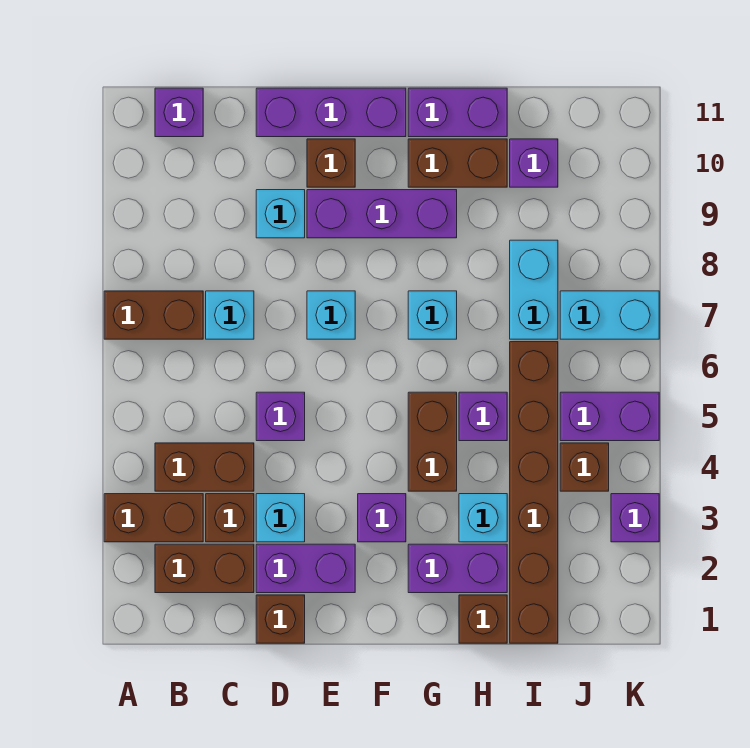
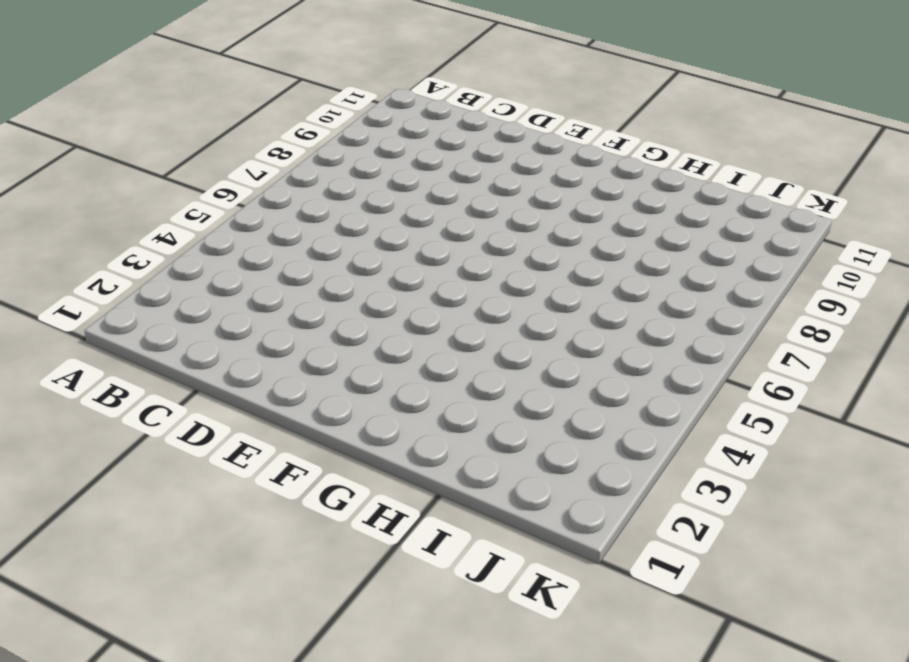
none -> brown 1x2 brick [104,494,203,542]
none -> brown 1x2 brick [104,291,203,339]
none -> brown 1x2 brick [155,544,254,593]
none -> brown 1x2 brick [155,443,254,491]

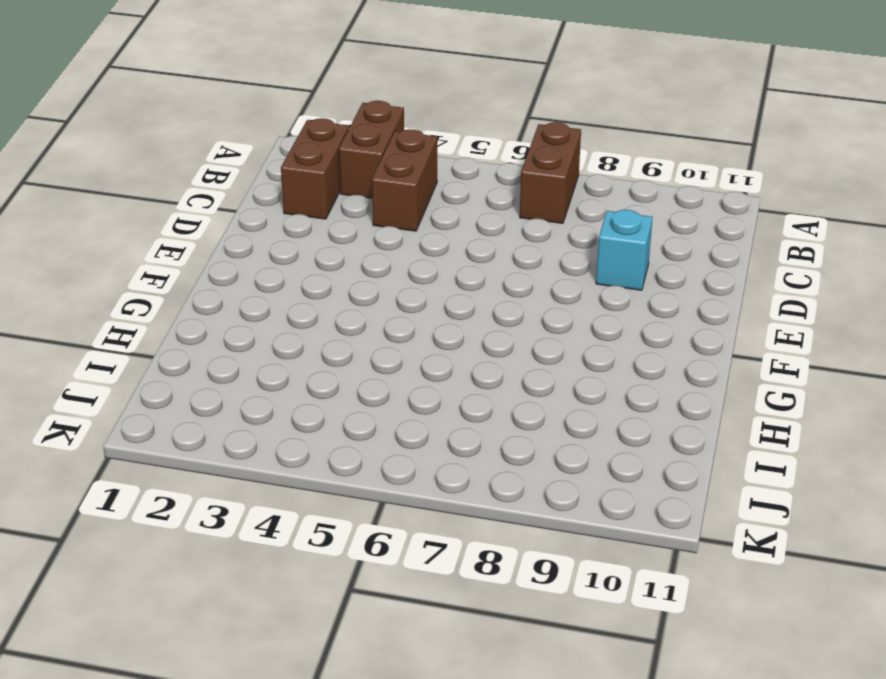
none -> purple 1x1 brick [155,88,203,137]
none -> brown 1x1 brick [206,494,254,542]
none -> cyan 1x1 brick [206,291,254,339]
none -> brown 1x1 brick [256,595,305,643]

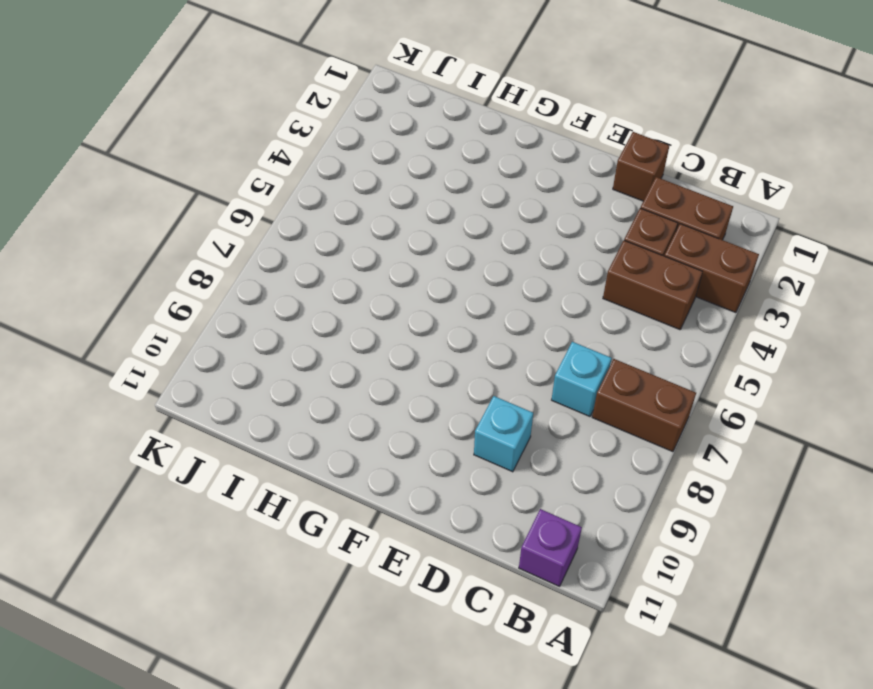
none -> purple 1x2 brick [256,544,355,593]
none -> cyan 1x1 brick [256,494,305,542]
none -> purple 1x1 brick [256,392,305,441]
none -> purple 1x3 brick [256,88,406,137]

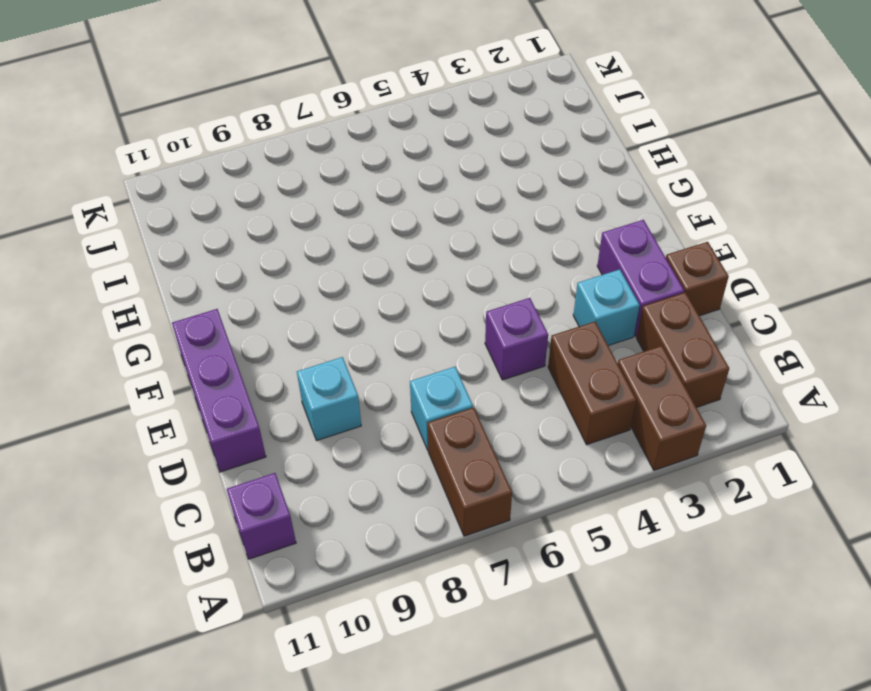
none -> brown 1x1 brick [206,494,254,542]
none -> cyan 1x1 brick [307,291,355,339]
none -> purple 1x3 brick [307,190,457,238]
none -> brown 1x1 brick [307,139,355,187]

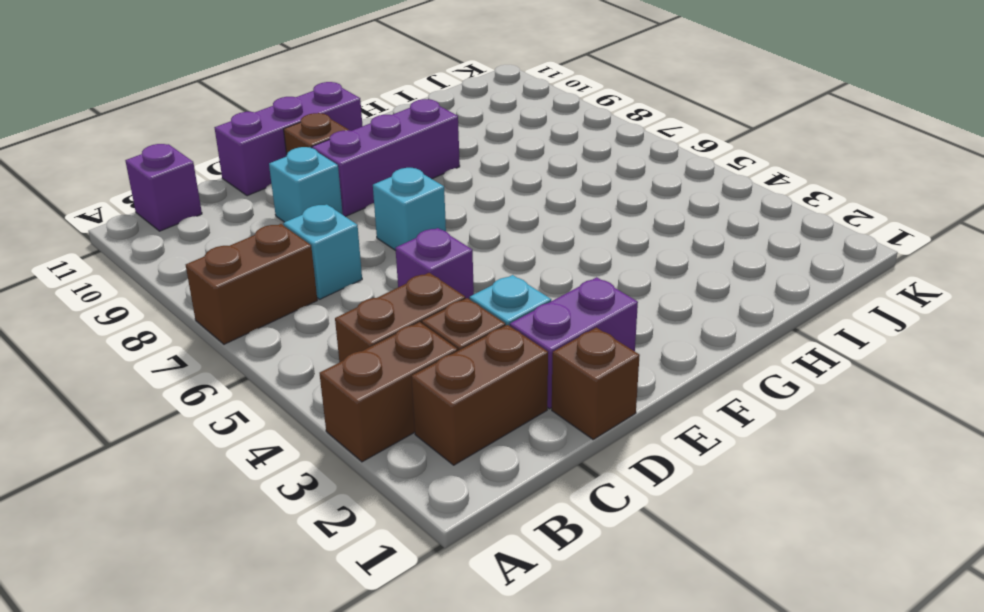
none -> purple 1x1 brick [358,494,406,542]
none -> purple 1x2 brick [408,544,507,593]
none -> brown 1x2 brick [408,392,457,491]
none -> cyan 1x1 brick [408,291,457,339]

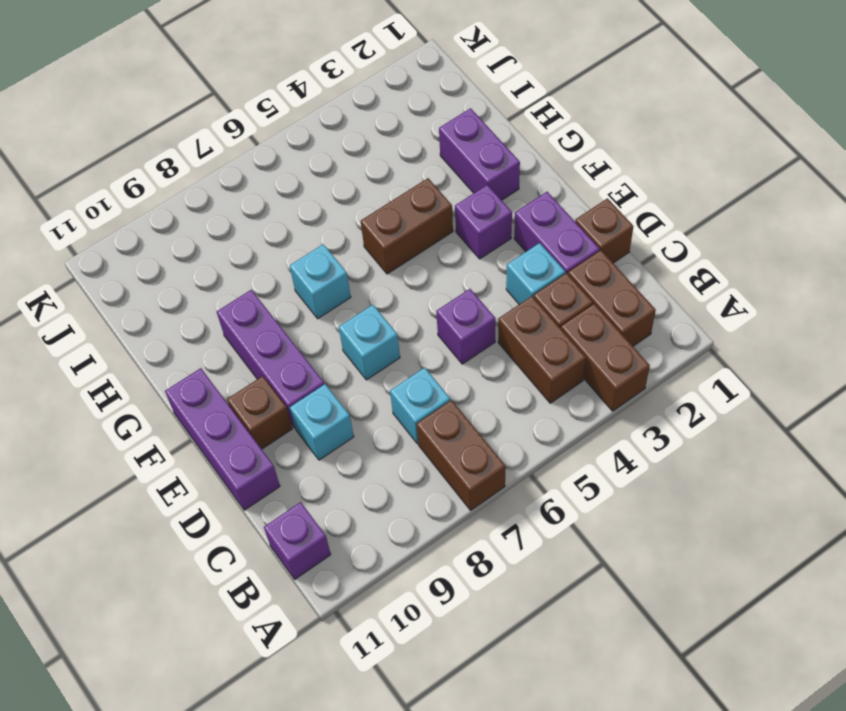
none -> brown 1x2 brick [408,139,507,187]
none -> purple 1x2 brick [408,88,507,137]
none -> brown 1x1 brick [459,595,507,643]
none -> cyan 1x1 brick [459,494,507,542]

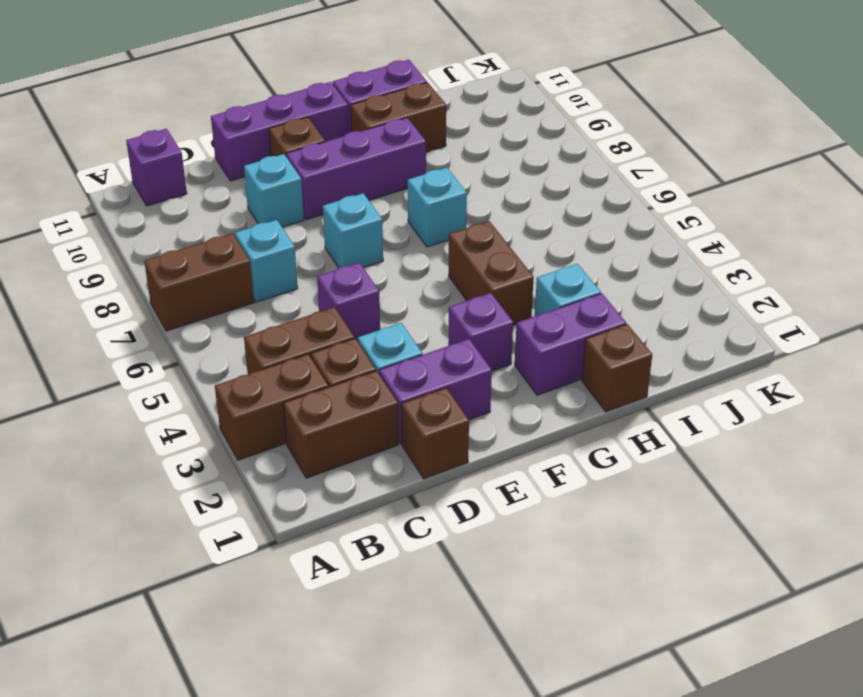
none -> purple 1x1 brick [459,392,507,441]
none -> brown 1x6 brick [510,342,558,643]
none -> cyan 1x2 brick [510,240,558,339]
none -> purple 1x1 brick [510,139,558,187]

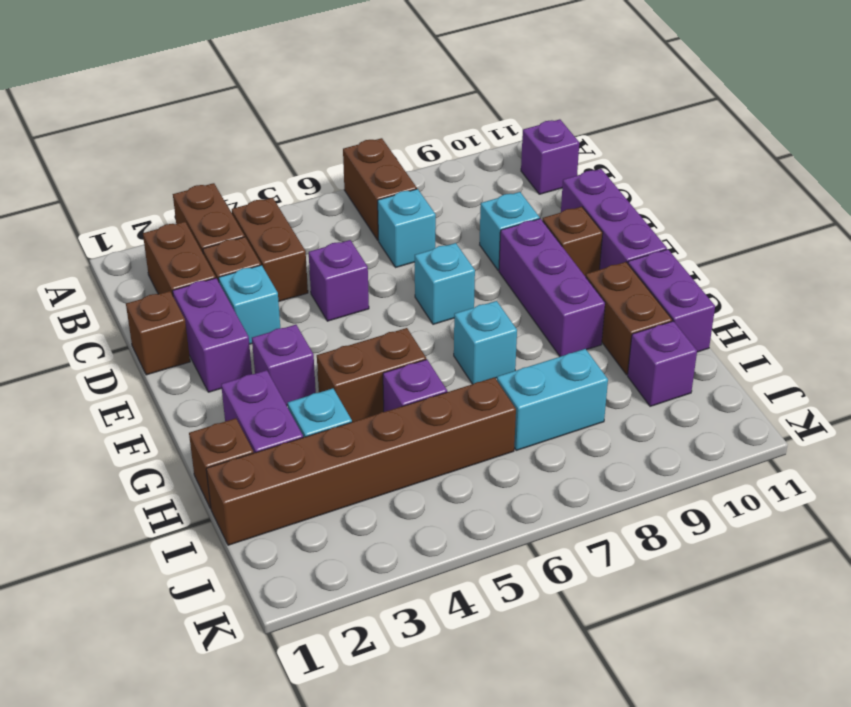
none -> brown 1x1 brick [560,443,609,491]
none -> purple 1x2 brick [560,392,659,441]
none -> cyan 1x2 brick [560,291,659,339]
none -> purple 1x1 brick [611,494,659,542]

